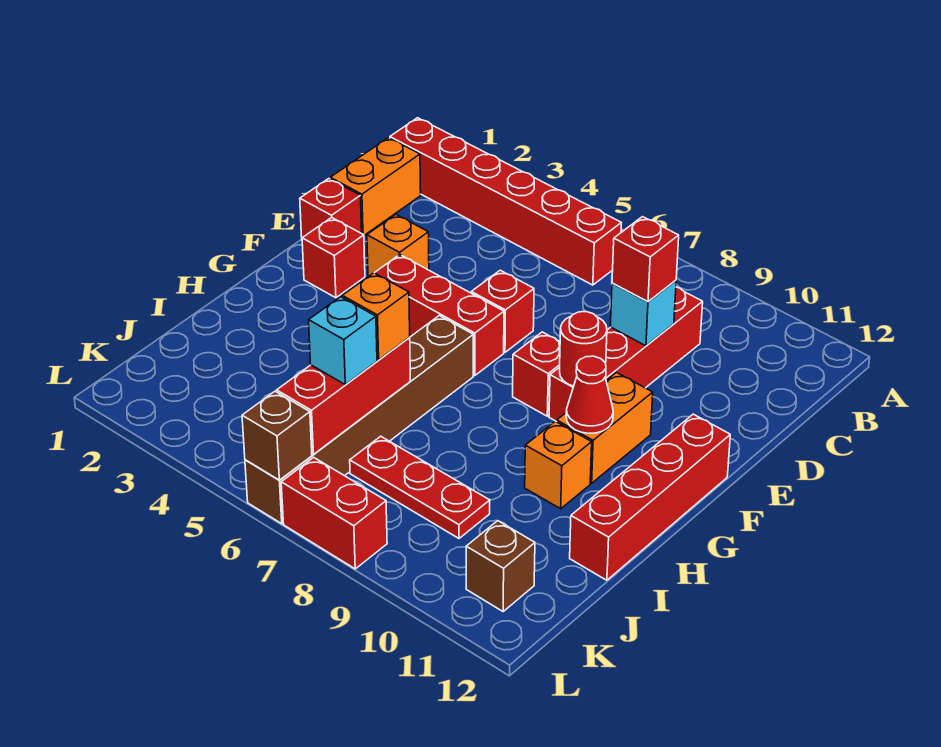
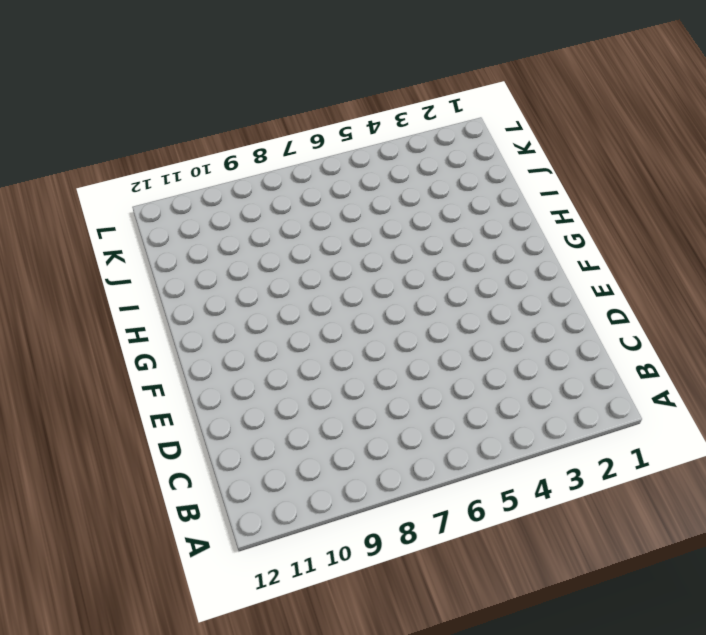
none -> red 1x6 brick [390,118,621,285]
none -> orange 1x2 brick [330,138,421,235]
none -> red 1x4 brick [549,287,703,422]

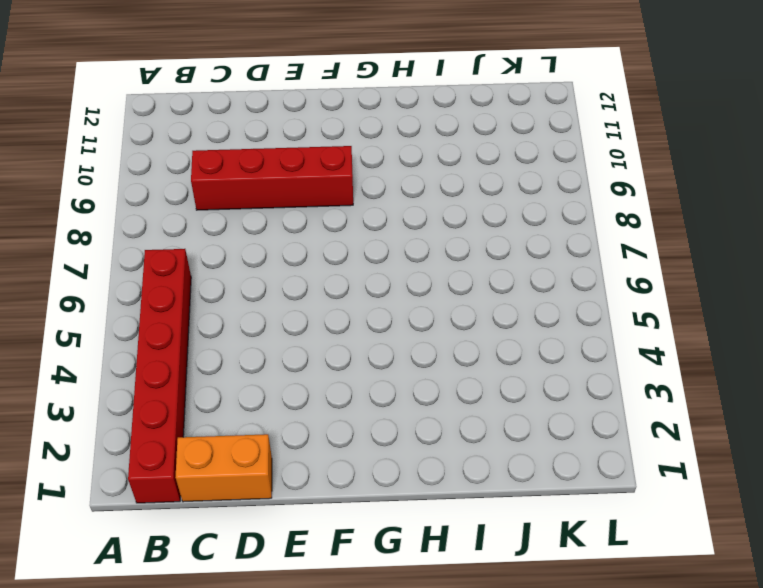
none -> red 1x1 brick [300,179,362,238]
none -> orange 1x1 brick [367,215,429,277]
none -> red 1x1 brick [471,270,534,352]

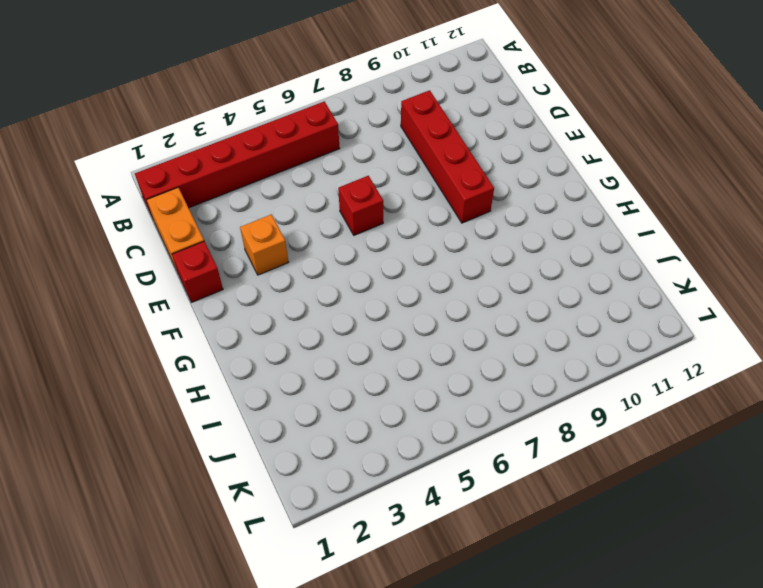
none -> red 1x1 brick [302,217,365,298]
none -> red 1x3 brick [375,255,504,376]
none -> red 1x1 brick [513,332,560,416]

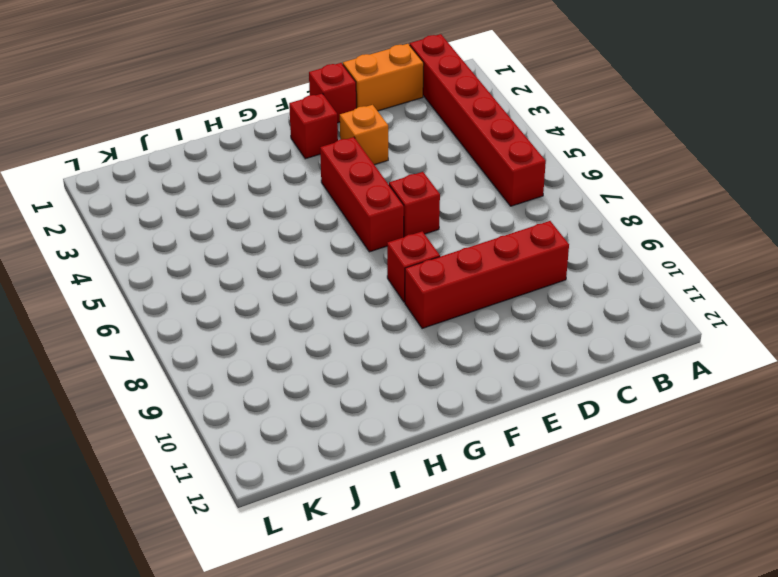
none -> orange 1x2 brick [557,373,653,483]
none -> red 1x4 brick [570,414,730,580]
none -> brown 1x6 brick [245,316,473,524]

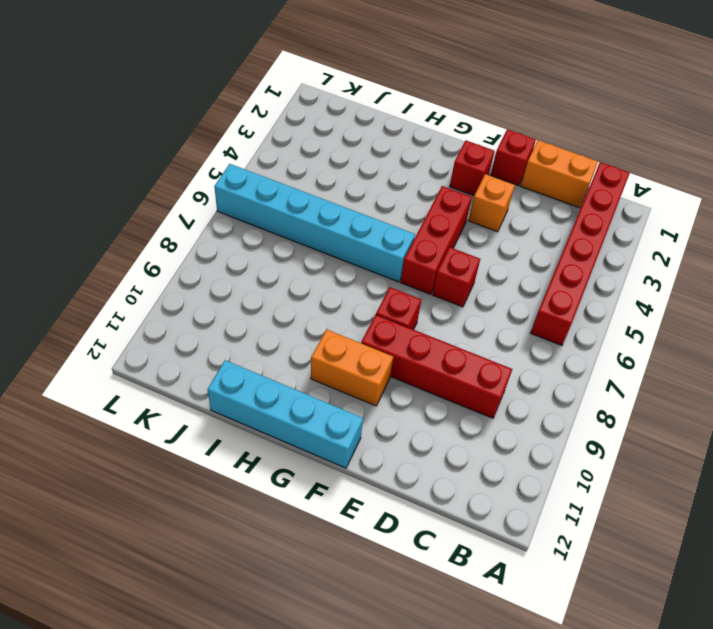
cyan 1x4 brick [208,360,363,468] -> red 1x4 brick [570,414,730,580]
cyan 1x6 brick [214,164,415,282] -> brown 1x6 brick [245,316,473,524]
none -> orange 1x1 brick [525,421,592,509]
none -> red 1x3 plate [350,436,490,538]
none -> brown 1x1 brick [466,521,535,611]

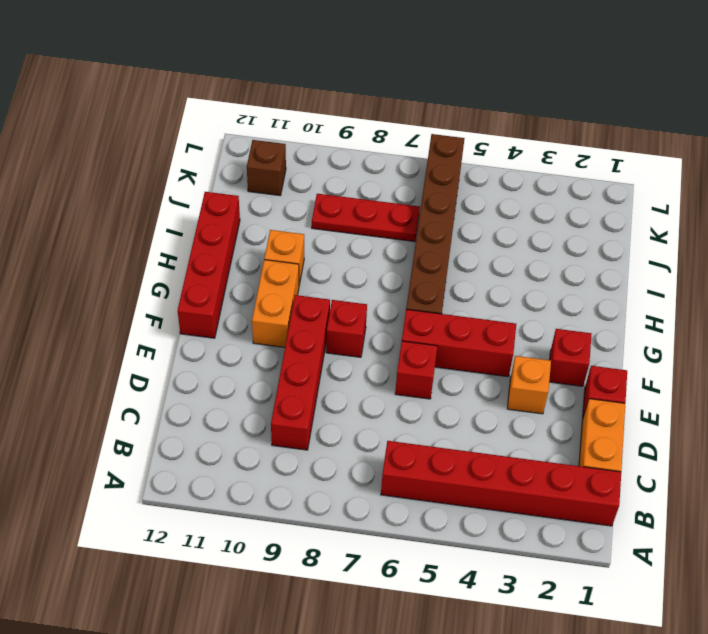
none -> red 1x2 brick [281,457,387,569]
none -> cyan 1x1 brick [610,280,676,346]
none -> red 1x1 round brick [560,312,607,386]

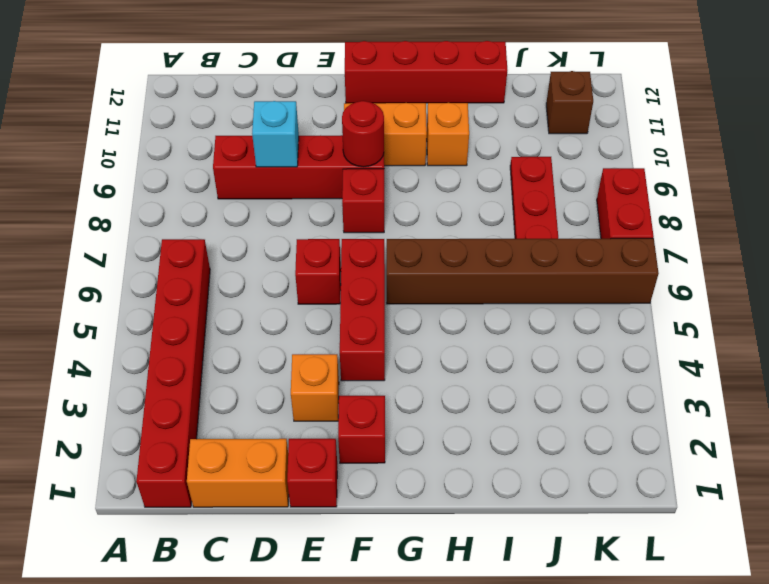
none -> red 1x1 cone [566,356,613,433]
none -> red 1x3 brick [277,337,410,454]
none -> brown 1x1 brick [242,391,312,480]

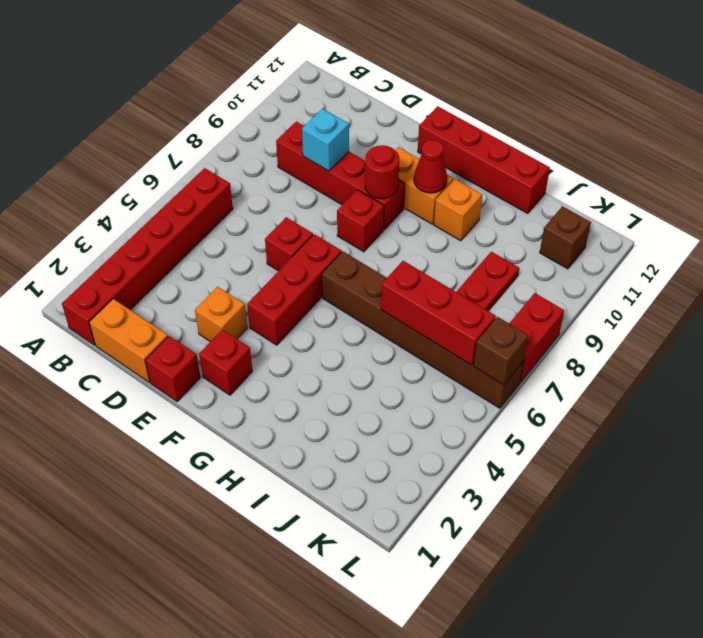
none -> red 1x1 brick [612,217,679,302]
none -> orange 1x1 brick [342,273,410,360]
none -> cyan 1x1 brick [309,297,377,385]

